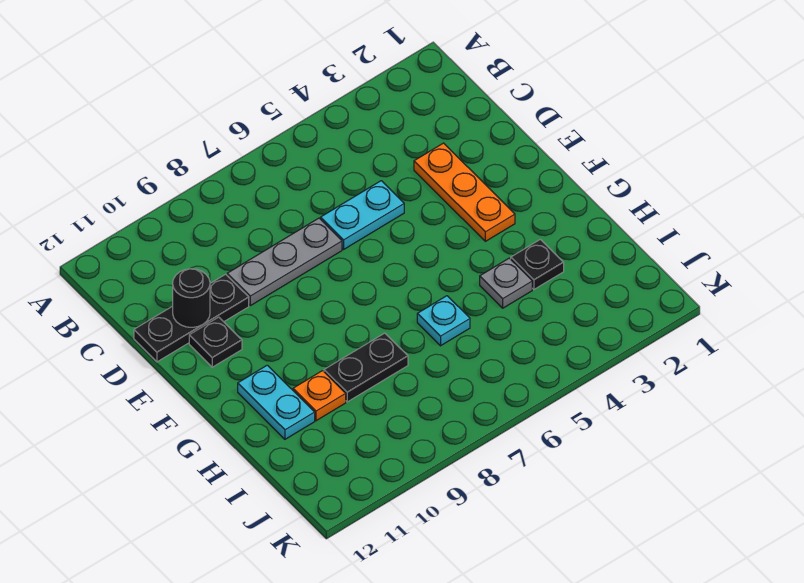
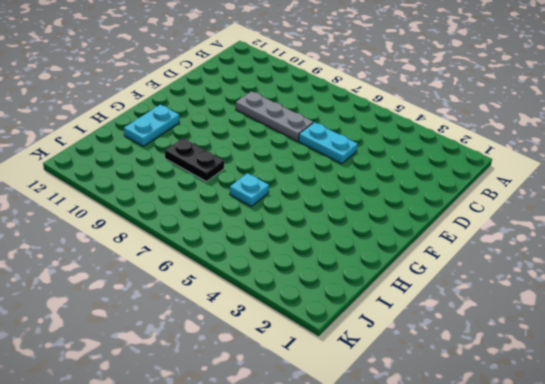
none -> orange 1x3 plate [414,143,515,241]
none -> black 1x3 plate [134,274,249,362]
none -> black 1x1 plate [189,317,242,367]

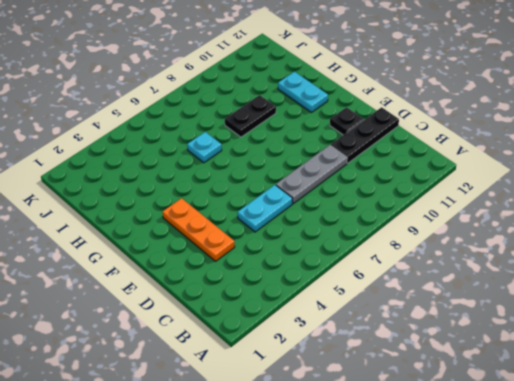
none -> black 1x1 plate [511,239,564,289]
none -> grey 1x1 plate [480,258,532,308]
none -> orange 1x1 plate [293,371,346,421]

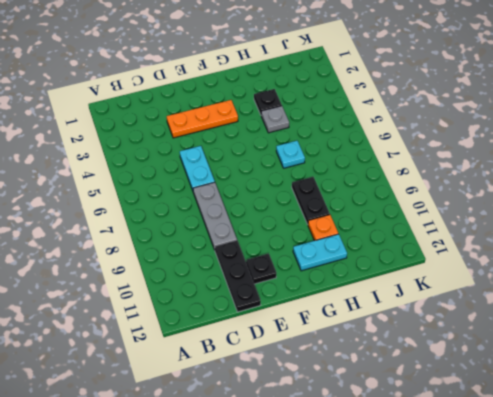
none -> black 1x1 round brick [173,269,210,327]

